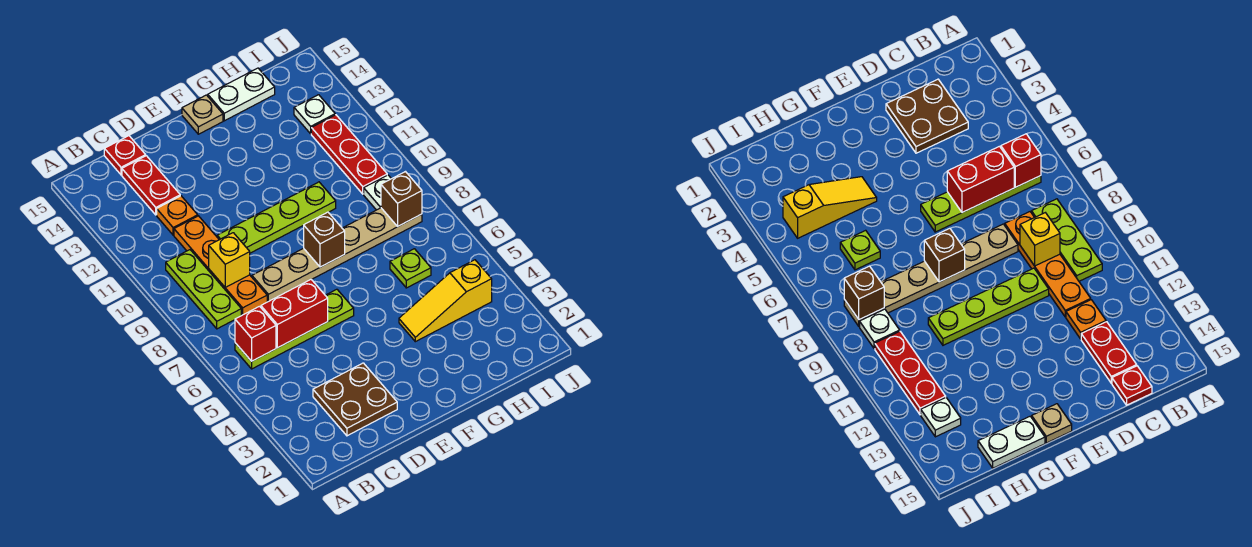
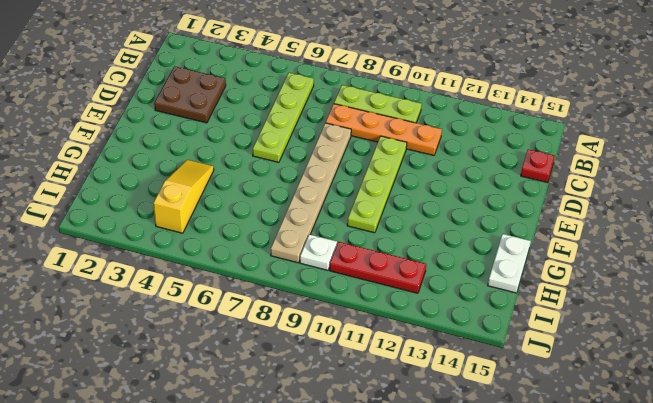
none -> orange 1x1 plate [157,196,198,235]
none -> red 1x2 plate [122,156,180,215]
none -> tan 1x1 plate [182,95,223,134]

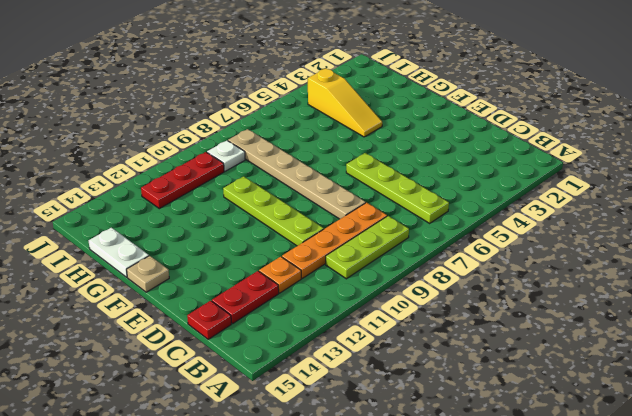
none -> brown 2x2 plate [313,363,397,436]
none -> lime 1x1 plate [390,249,431,288]
none -> white 1x1 plate [294,95,335,134]

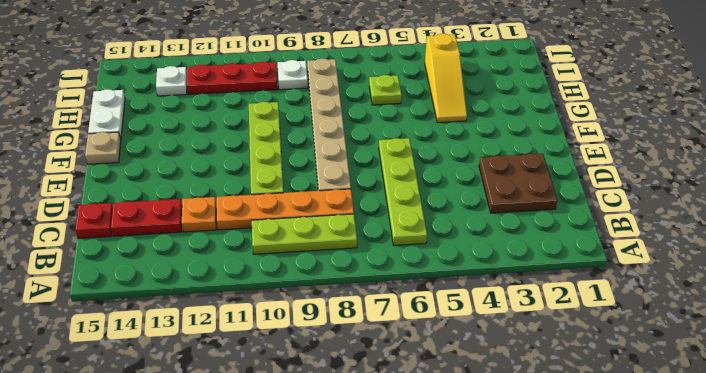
none -> red 1x1 brick [235,306,276,361]
none -> red 1x2 brick [261,279,328,348]
none -> yellow 1x1 brick [209,233,250,288]

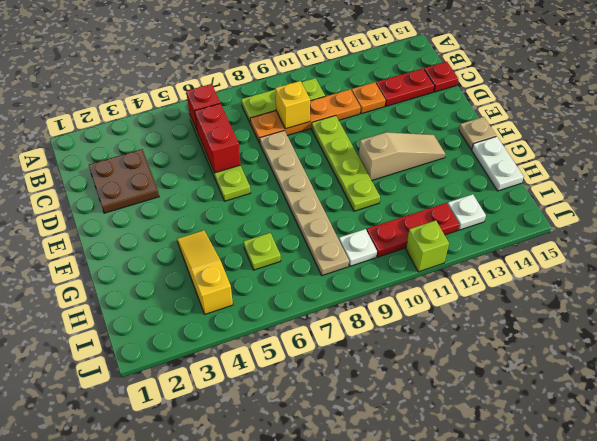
tan 1x3 slope [359,132,445,181] -> none
lime 1x1 brick [406,220,449,272] -> none
none -> brown 1x1 brick [304,212,345,267]
none -> brown 1x1 brick [381,172,422,226]

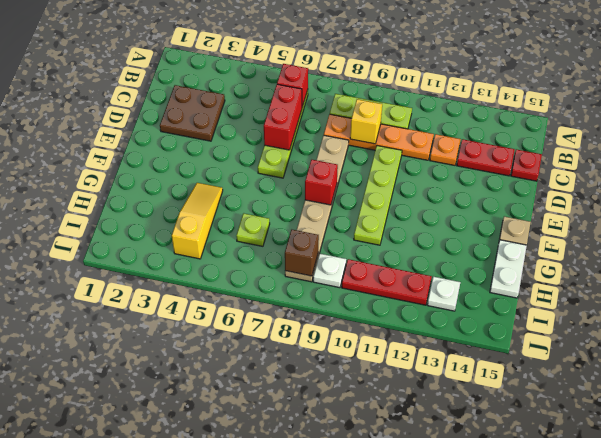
red 1x1 brick [305,160,338,205] -> brown 1x1 brick [304,212,345,267]

